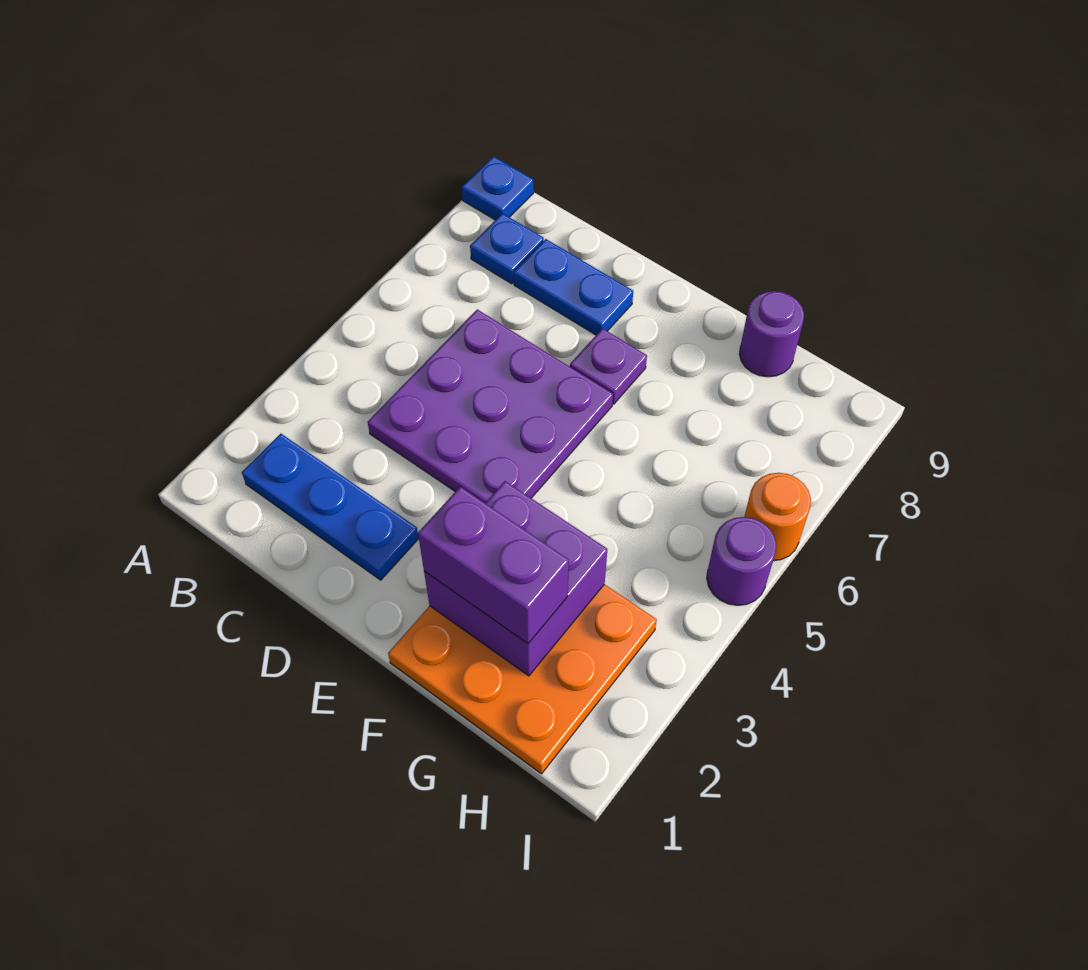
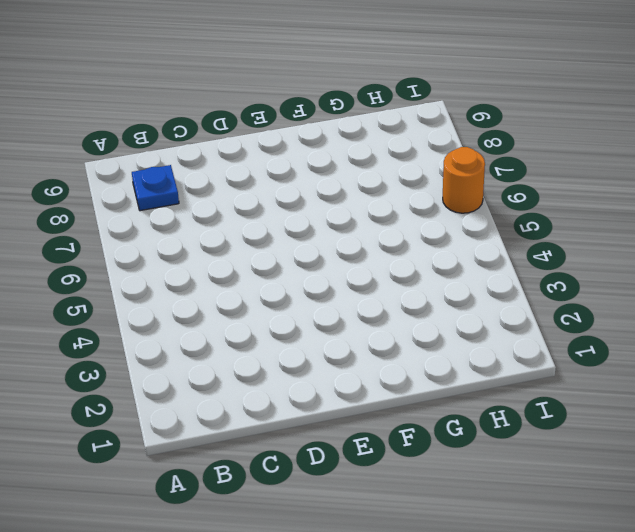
none -> blue 1x1 plate [462,156,534,220]
none -> blue 1x3 plate [242,434,419,580]
none -> purple 3x3 plate [368,309,613,503]

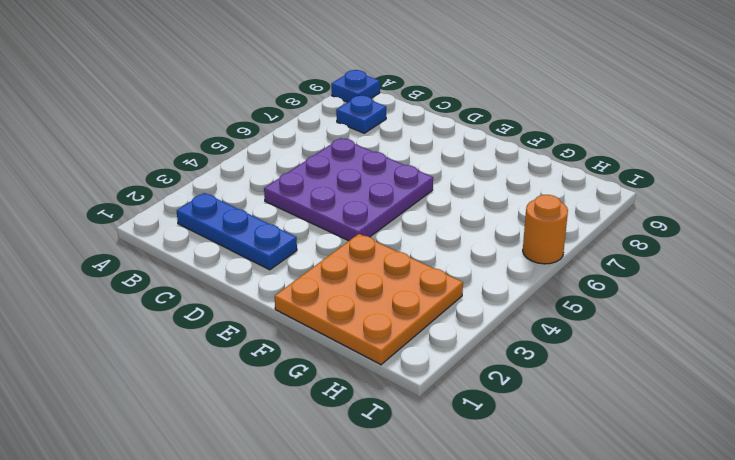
none -> blue 1x2 plate [514,239,633,335]
none -> purple 1x1 plate [570,328,647,404]
none -> purple 1x1 round brick [739,291,804,377]

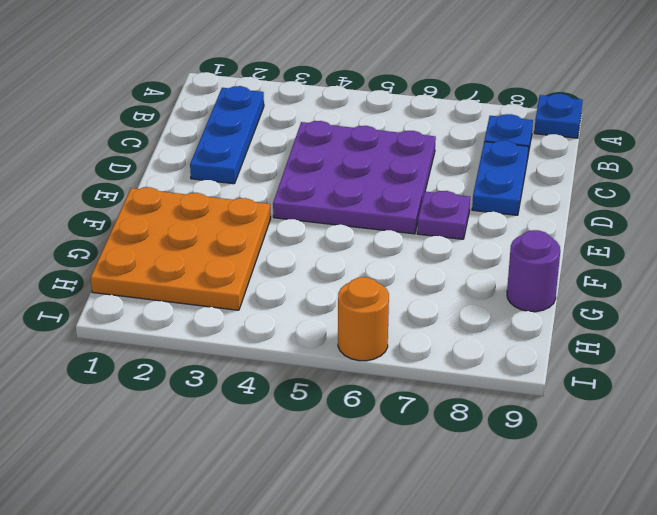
none -> purple 1x1 round brick [707,517,776,605]
none -> purple 2x2 brick [424,481,607,676]
none -> purple 1x2 brick [418,487,569,644]

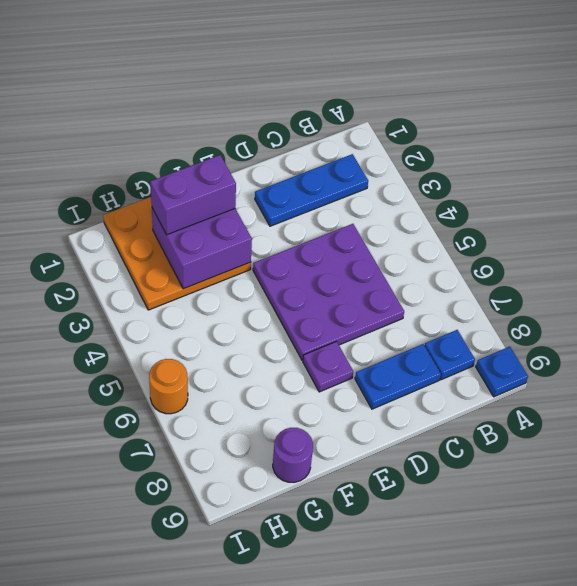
none -> purple 1x1 round brick [707,517,776,605]

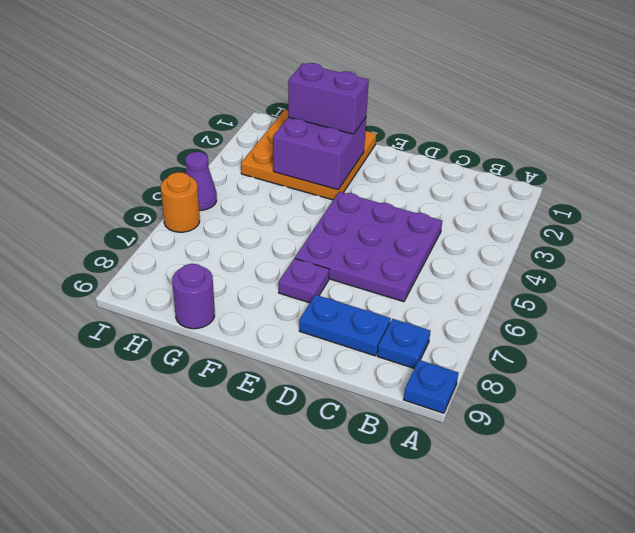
purple 1x1 cone [185,152,217,211] -> purple 1x1 round brick [707,517,776,605]
none -> blue 1x3 plate [242,434,419,580]

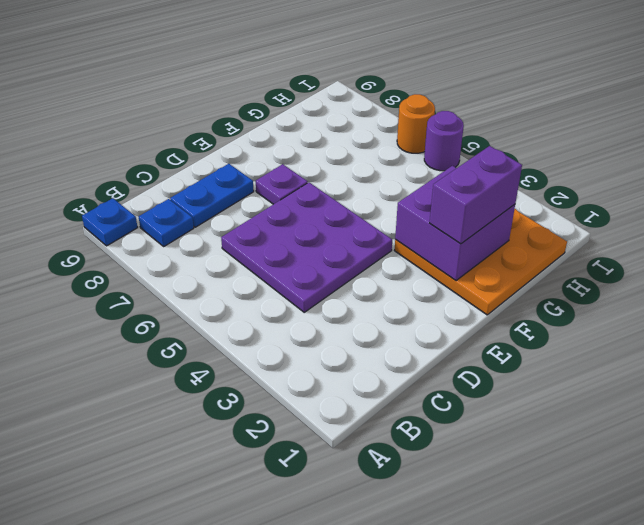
none -> blue 1x3 plate [242,434,419,580]
none -> purple 1x1 round brick [739,291,804,377]

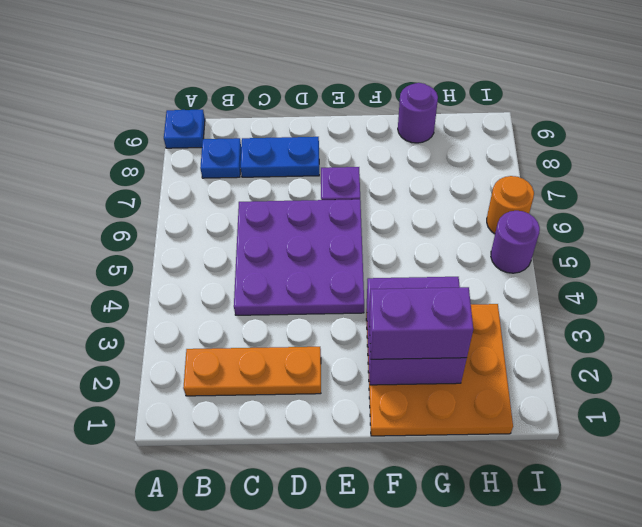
orange 1x3 plate [183,347,321,396] -> blue 1x3 plate [242,434,419,580]

